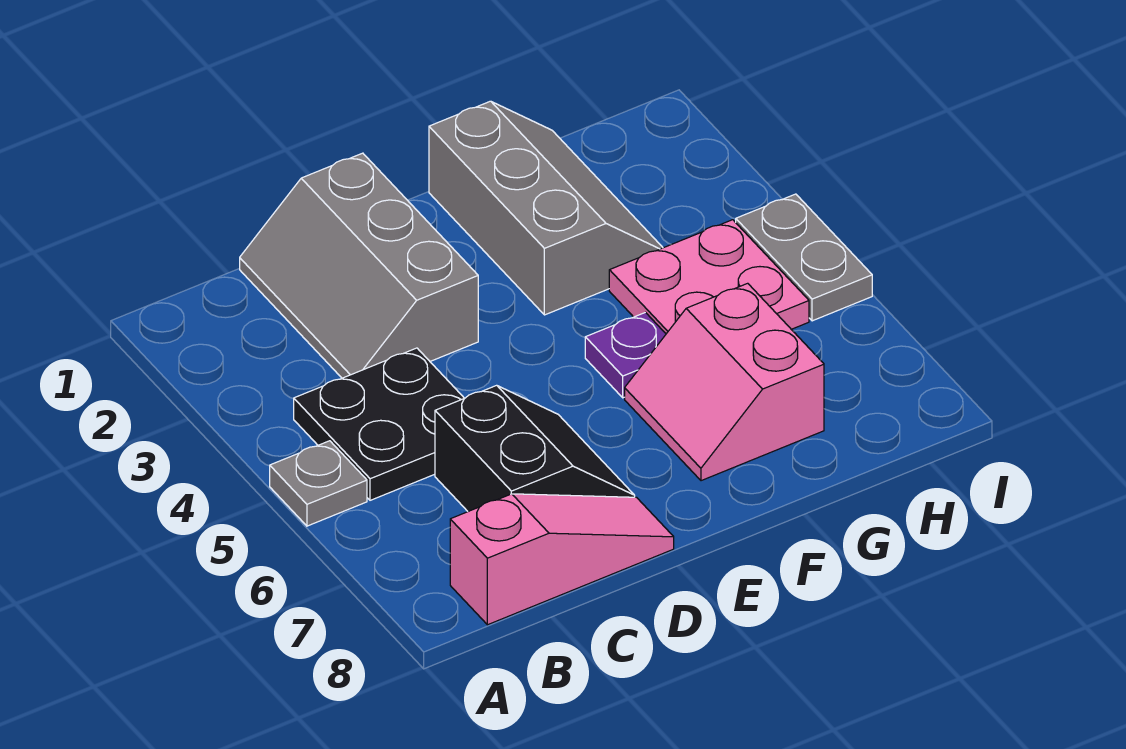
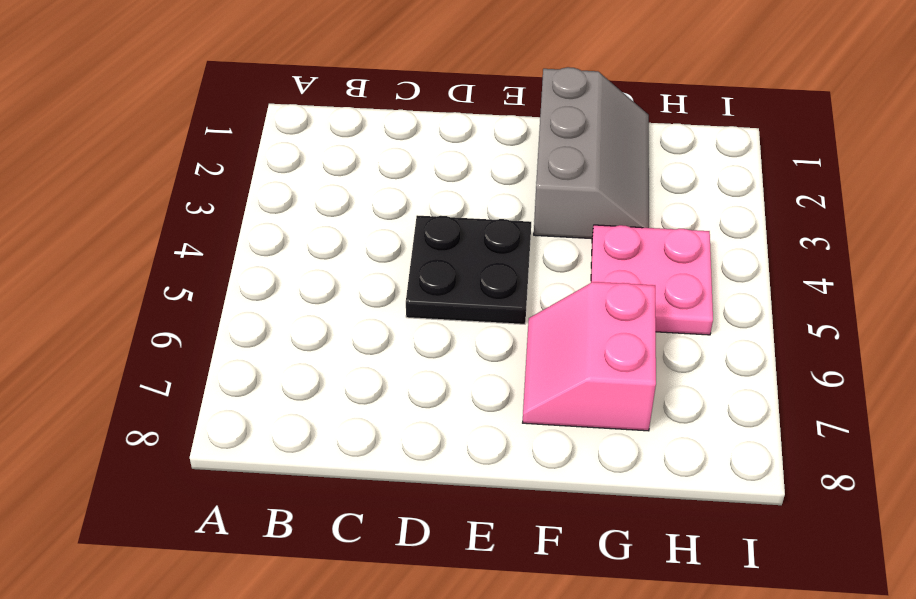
black 2x2 plate [406,215,531,324] -> black 2x2 plate moved to [294,348,464,500]
none -> grey 1x1 plate [270,441,367,526]
none -> pink 1x3 slope [450,494,674,625]

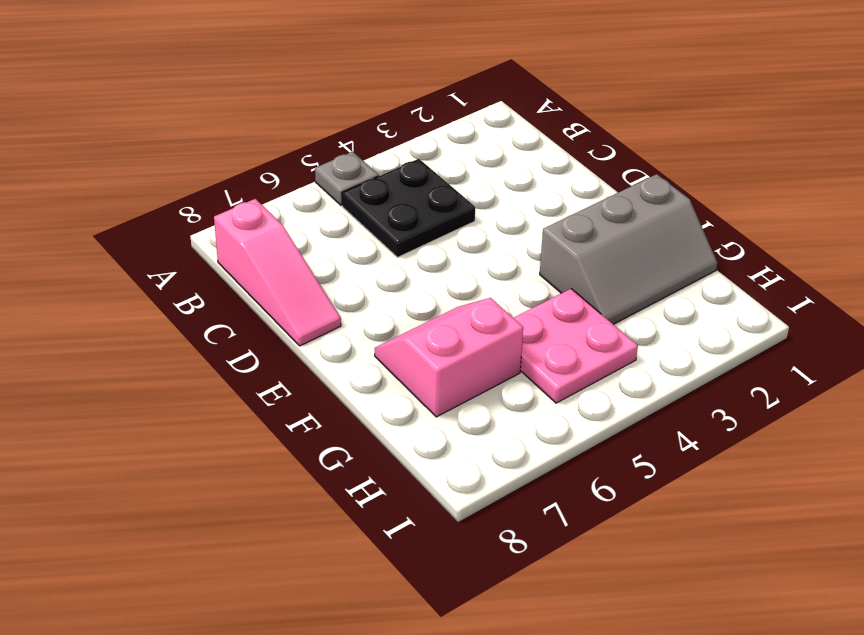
none -> grey 2x3 slope [240,153,478,378]
none -> black 2x2 slope [435,385,635,511]

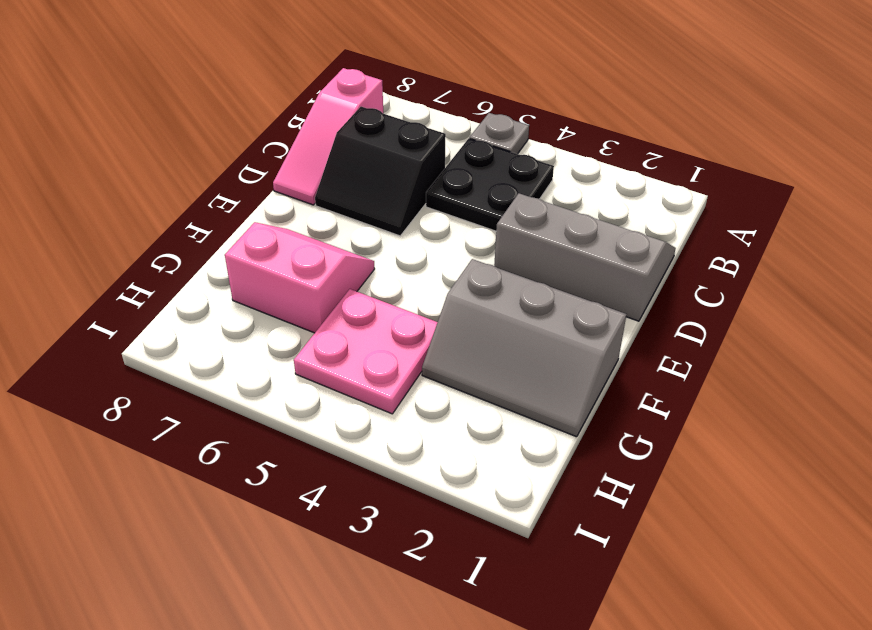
none -> purple 1x1 plate [585,313,666,398]
none -> grey 1x2 plate [736,194,872,321]

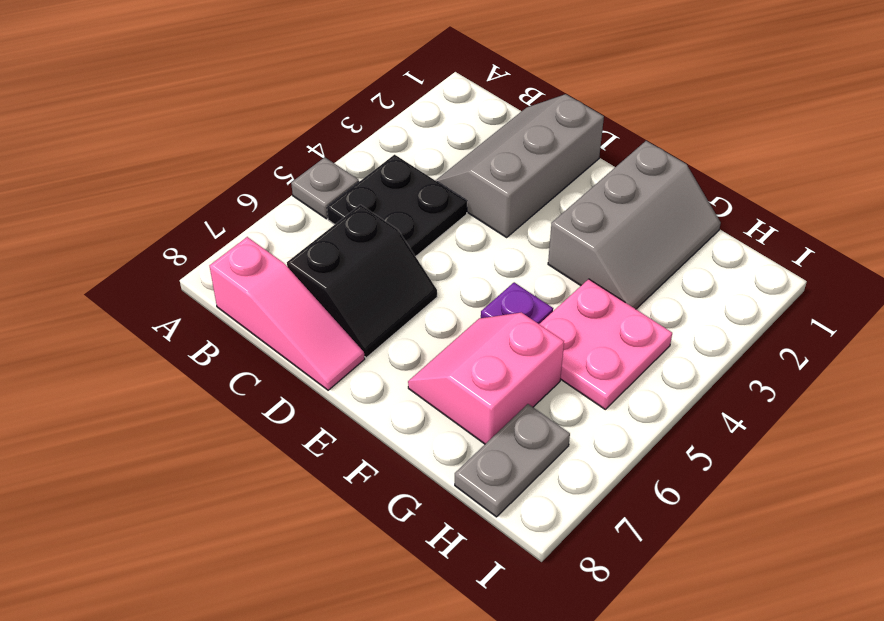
grey 1x2 plate [455,404,570,517] -> grey 1x2 plate moved to [736,194,872,321]

